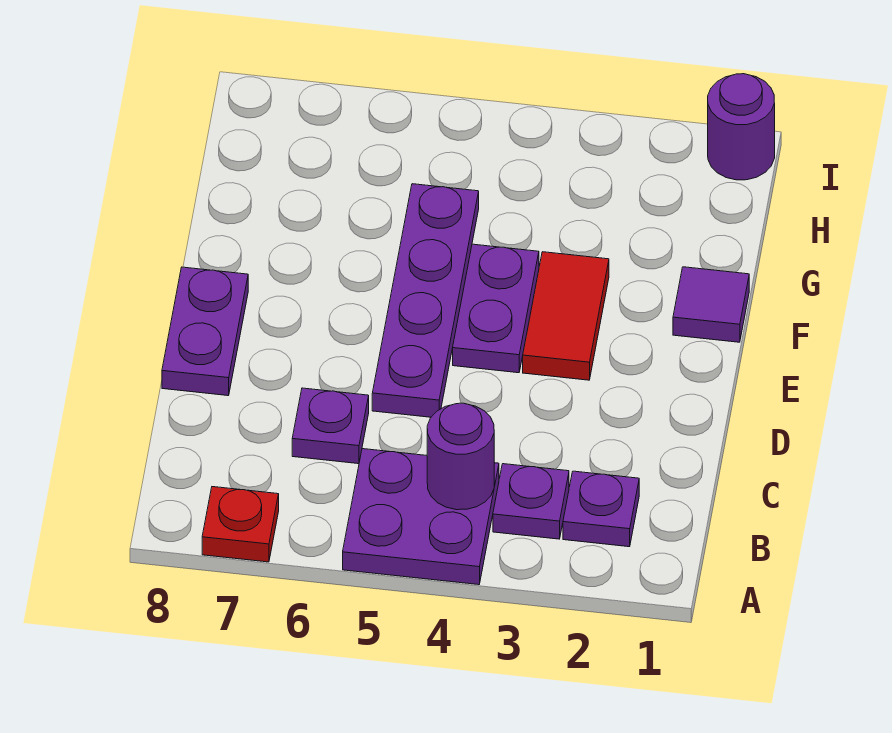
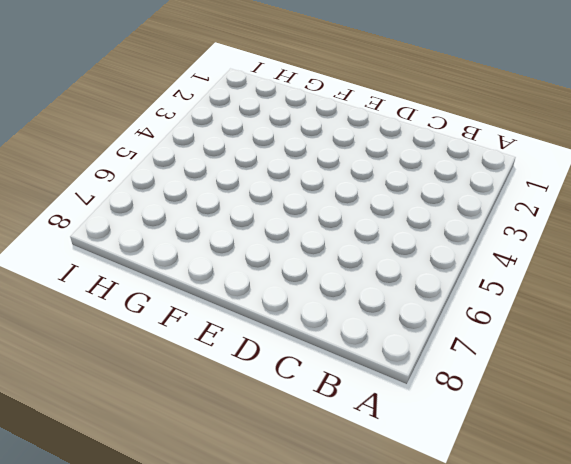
none -> purple 2x2 plate [343,449,499,585]
none -> red 1x1 plate [202,487,279,562]
none -> purple 1x1 plate [563,471,639,547]

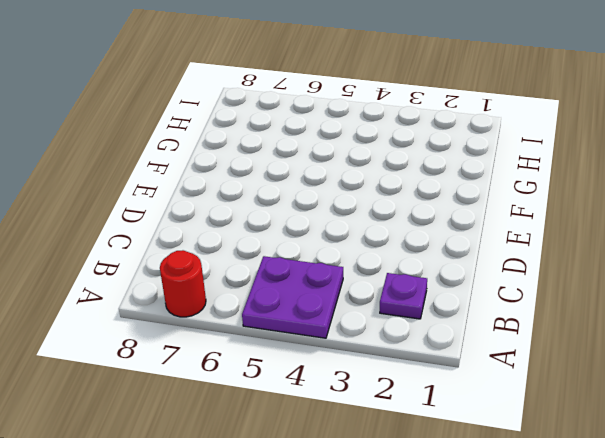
red 1x1 round brick [160,250,206,317] -> red 1x1 plate [202,487,279,562]
none -> purple 1x1 plate [493,464,569,539]
none -> purple 1x1 plate [292,388,369,464]
none -> purple 1x4 plate [372,184,479,417]

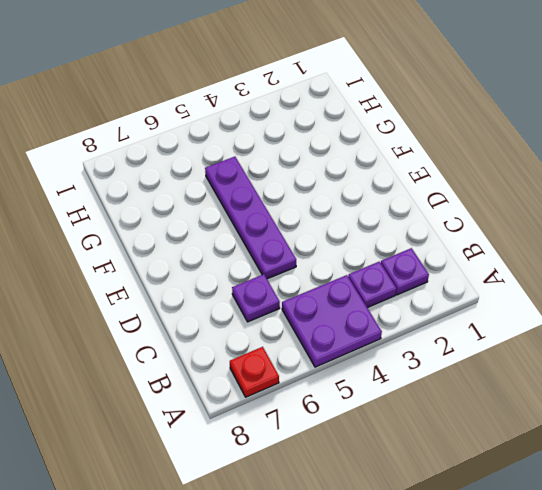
none -> purple 1x2 plate [162,267,248,396]
none -> red 1x2 tile [523,252,609,380]
none -> purple 1x2 plate [453,244,539,373]

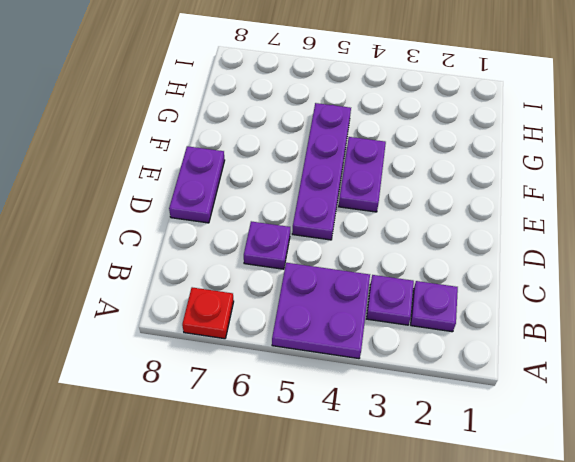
none -> red 1x2 tile [523,252,609,380]
none -> purple 1x1 tile [673,267,749,342]
none -> purple 1x1 round brick [708,74,775,180]

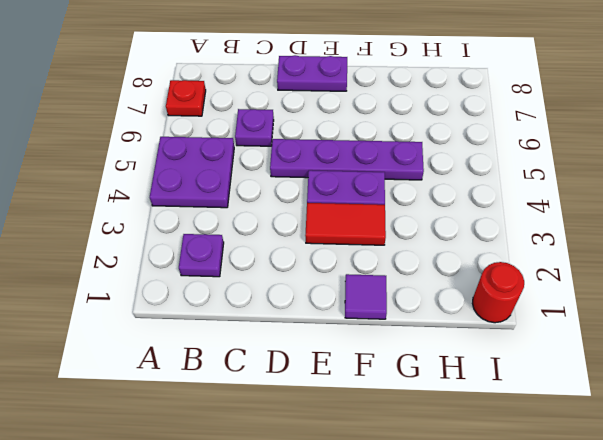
red 1x1 round brick [472,262,524,323] -> purple 1x1 round brick [708,74,775,180]
none -> purple 1x1 plate [493,464,569,539]
none -> purple 1x1 round brick [427,403,494,510]

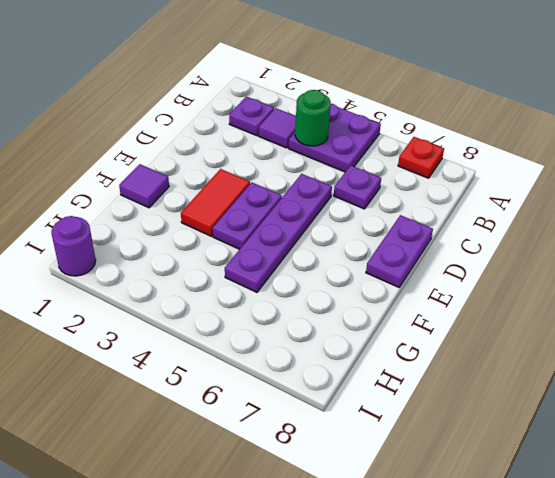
purple 1x1 tile [259,108,296,148] -> purple 1x1 plate [493,464,569,539]
green 1x1 round brick [295,90,331,146] -> purple 1x1 round brick [427,403,494,510]

